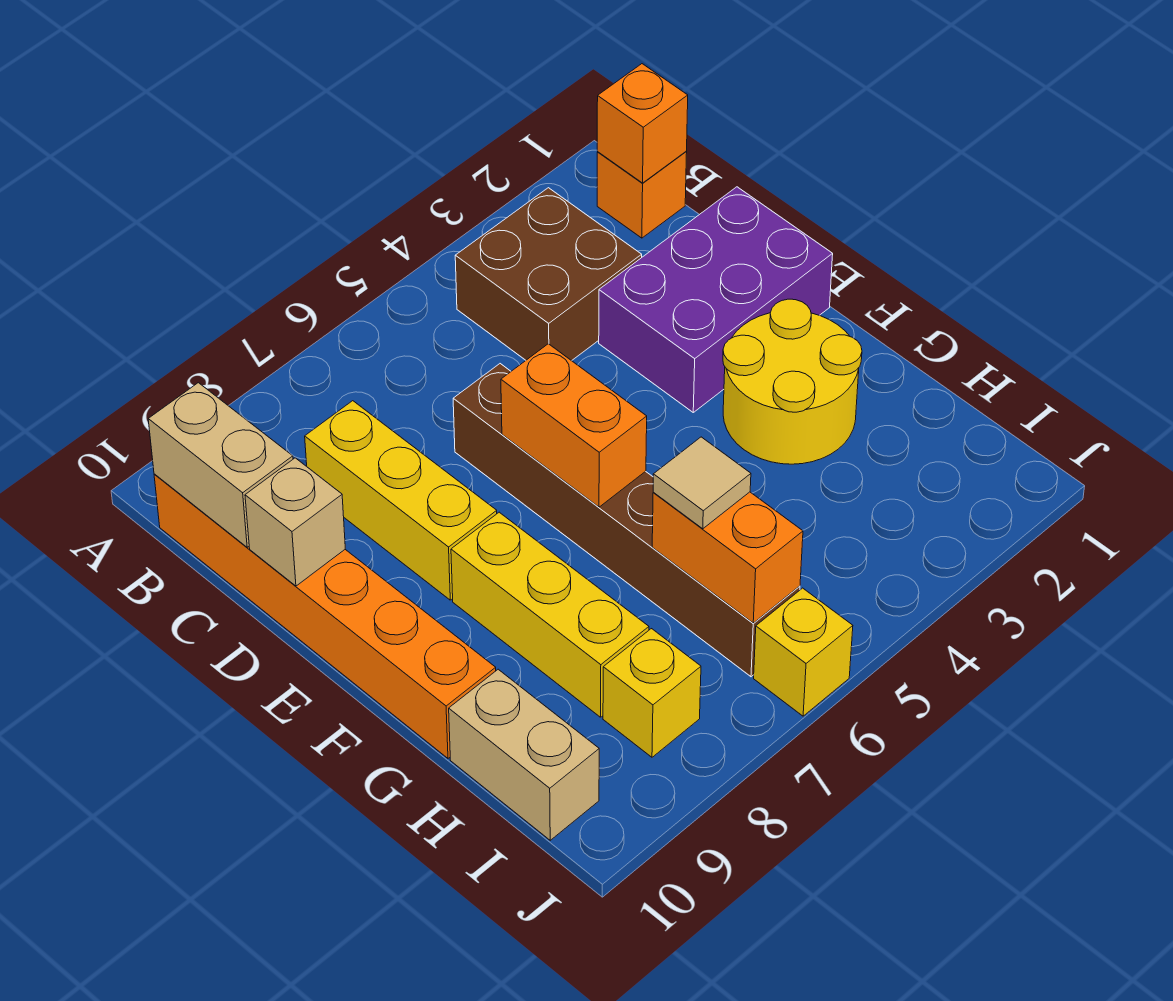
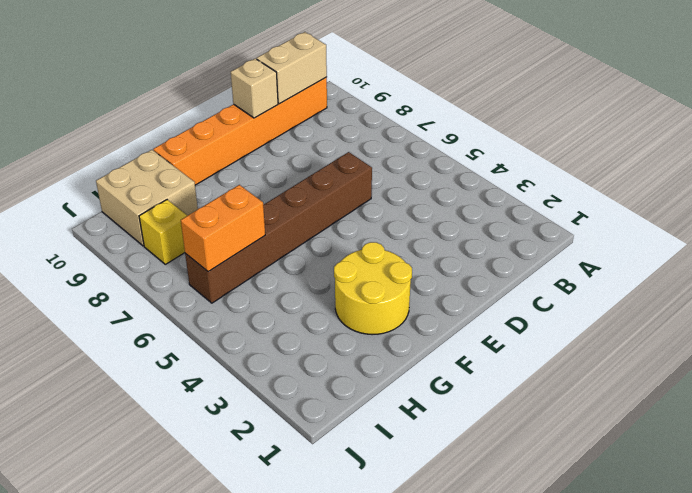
tan 2x2 brick [96,150,198,246] -> tan 1x2 brick [449,669,599,840]
none -> orange 1x1 brick [597,152,687,238]
none -> brown 2x2 brick [455,188,642,361]
none -> yellow 1x3 brick [305,401,497,600]

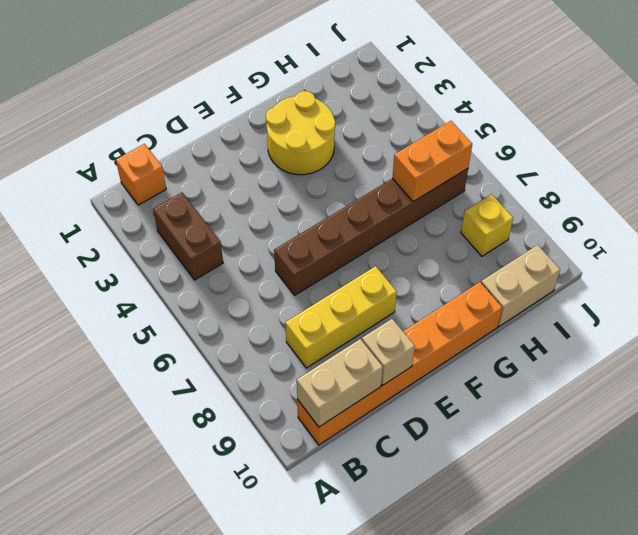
brown 1x2 brick [153,192,223,280] -> brown 2x2 brick [455,188,642,361]
none -> purple 2x3 brick [599,187,833,412]
none -> yellow 1x3 brick [451,512,649,717]
none -> yellow 1x1 brick [754,588,853,716]

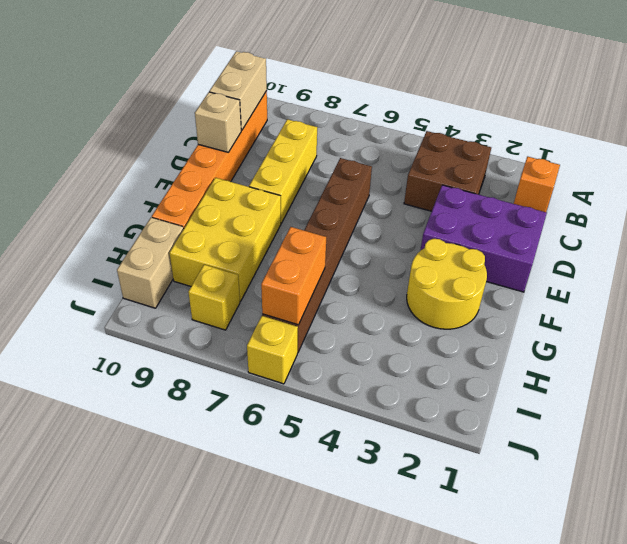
yellow 2x3 brick [170,178,281,302] -> yellow 1x3 brick [451,512,649,717]
none -> orange 1x1 brick [597,64,688,183]
none -> orange 1x2 brick [501,344,647,507]
none -> tan 1x1 tile [653,437,751,529]

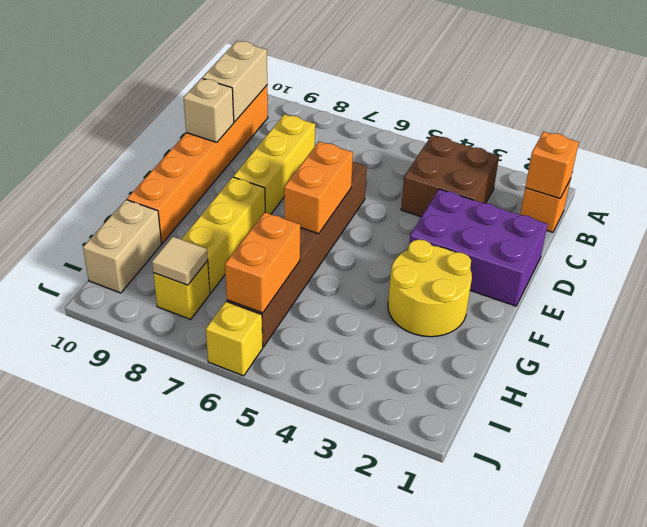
tan 1x1 tile [152,237,208,285] -> tan 1x1 tile moved to [653,437,751,529]

